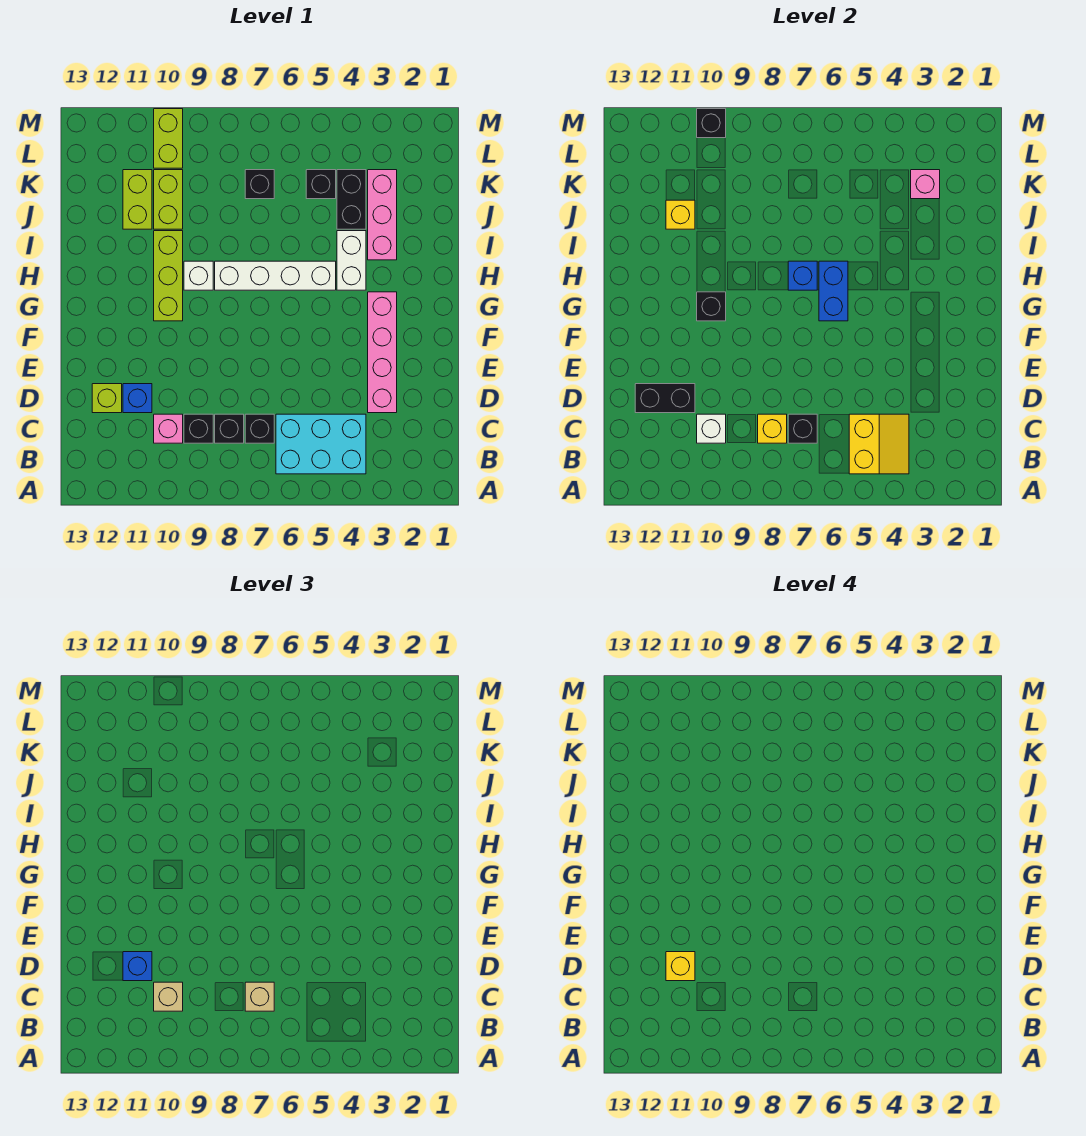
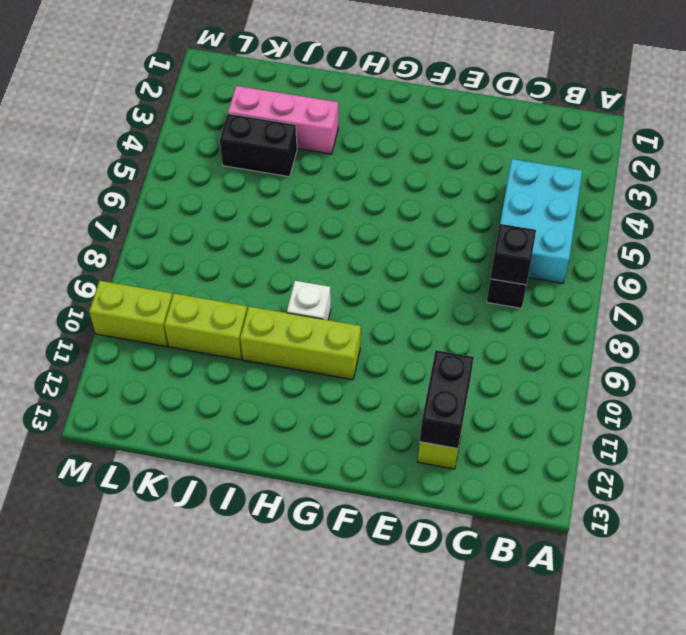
none -> black 1x1 brick [215,414,244,443]
none -> black 1x1 brick [184,414,213,443]
none -> pink 1x1 brick [154,414,183,443]
none -> pink 1x4 brick [368,292,397,413]

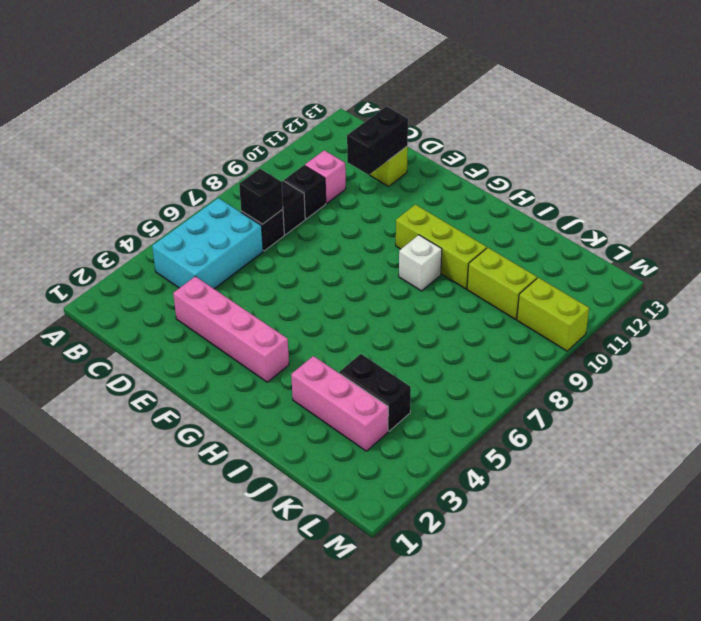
none -> blue 1x1 brick [123,384,152,413]
none -> white 1x2 brick [337,231,366,290]
none -> white 1x4 brick [215,261,336,290]
none -> lime 1x2 brick [123,170,152,229]

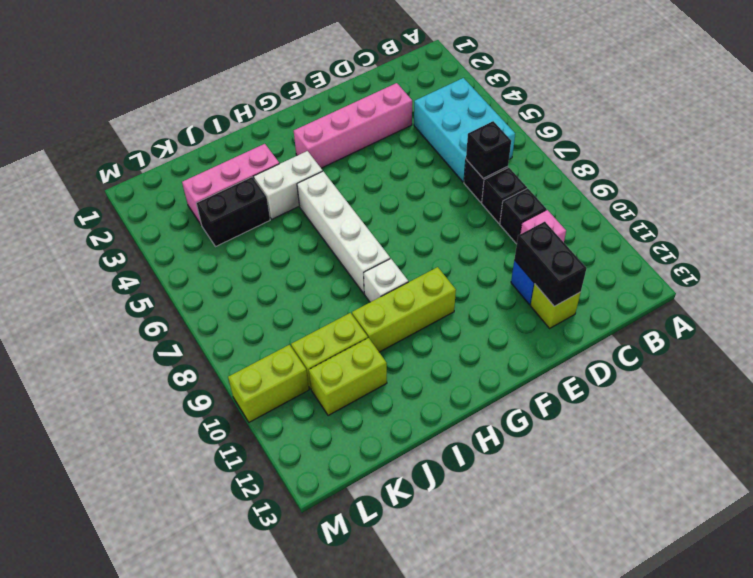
none -> black 1x1 brick [306,170,336,199]
none -> black 1x1 brick [245,170,274,199]
none -> yellow 2x2 slope [849,414,909,474]
none -> yellow 1x1 brick [758,414,787,443]

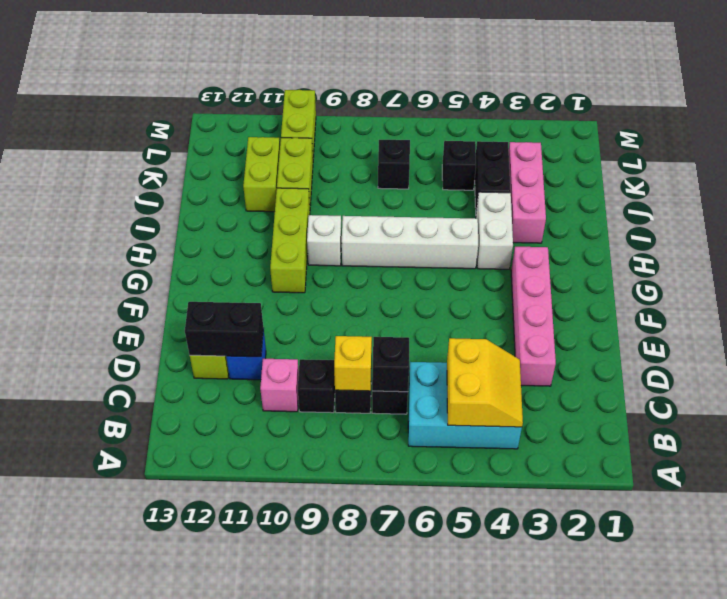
none -> white 1x1 brick [697,414,726,443]
none -> blue 1x2 brick [819,261,848,321]
none -> black 1x1 brick [697,292,726,321]
none -> blue 1x1 brick [788,261,817,290]

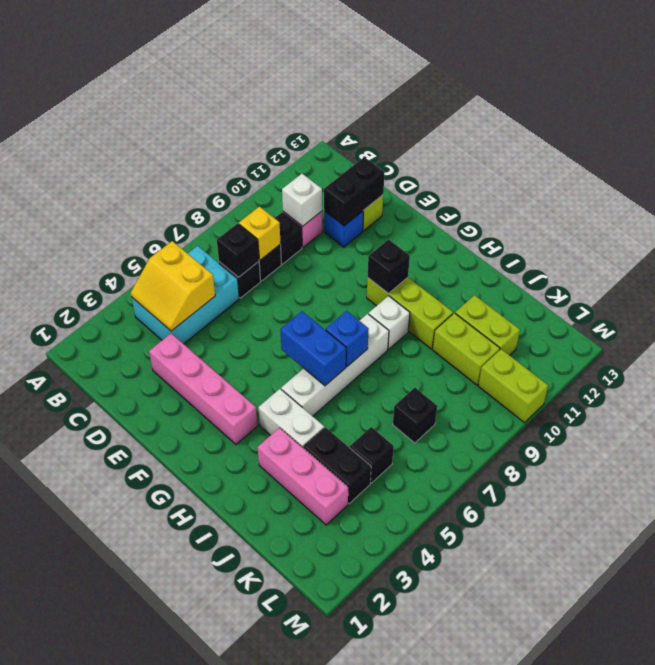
none -> yellow 1x1 brick [666,200,695,229]
none -> pink 1x1 brick [911,170,940,199]
none -> black 1x1 brick [697,109,726,138]
none -> tan 1x1 brick [245,982,274,1011]

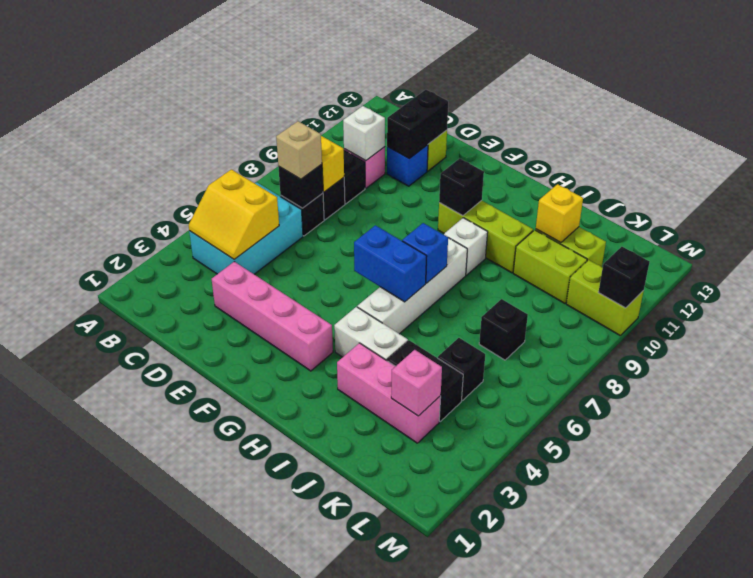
none -> tan 1x1 brick [154,982,183,1011]
none -> blue 1x1 brick [123,952,152,981]
none -> yellow 1x1 brick [666,952,695,981]

